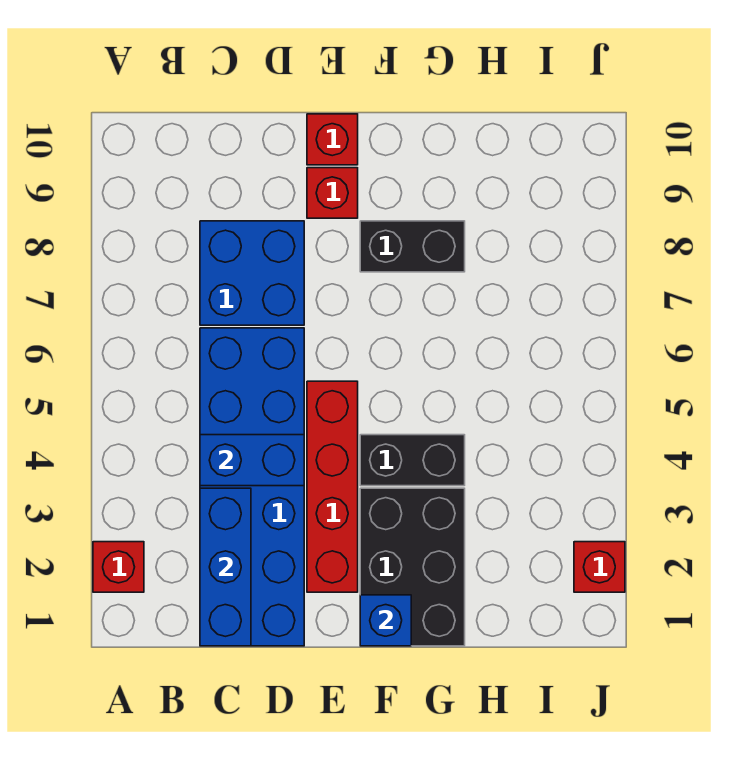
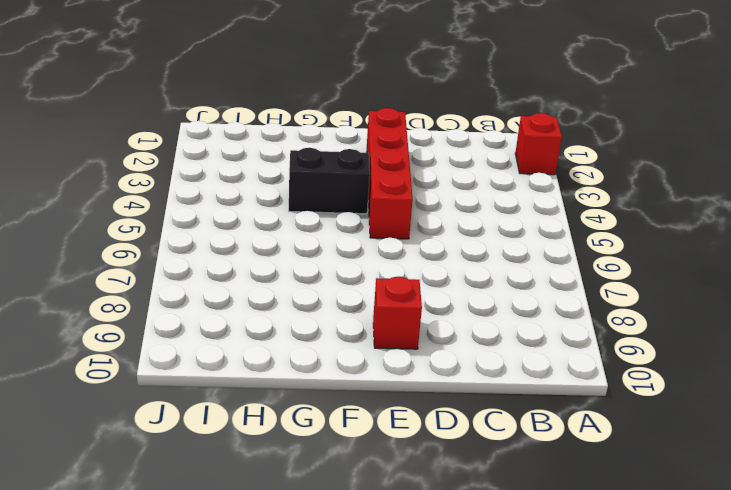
none -> blue 2x6 brick [200,328,304,646]
none -> blue 2x2 brick [200,221,304,325]
none -> red 1x1 brick [307,114,358,165]

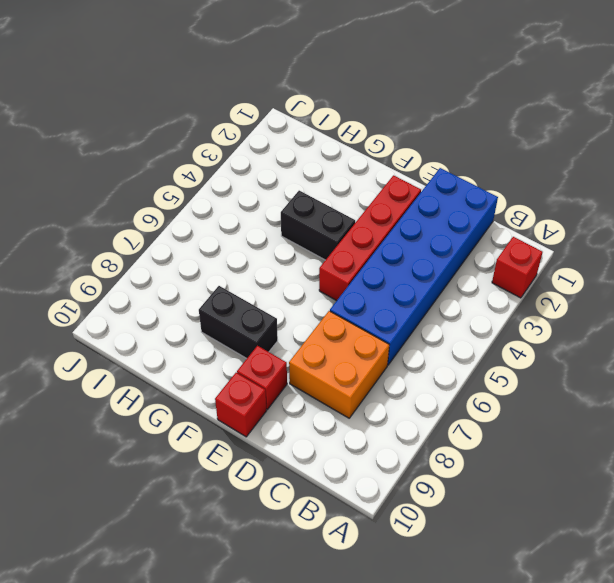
orange 2x2 brick [289,311,389,418] -> blue 2x2 brick [200,221,304,325]
none -> black 2x3 brick [360,488,465,646]
none -> red 1x1 brick [574,542,625,592]
none -> blue 1x3 brick [200,488,251,646]

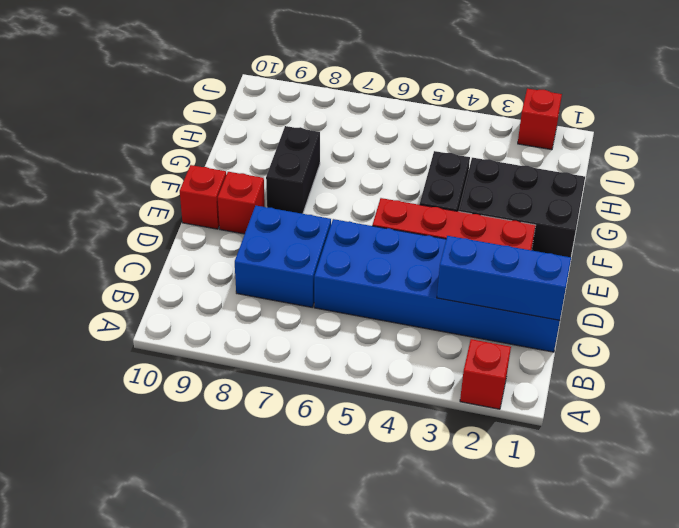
none -> blue 1x2 brick [200,435,304,486]
none -> blue 1x1 brick [360,595,411,646]

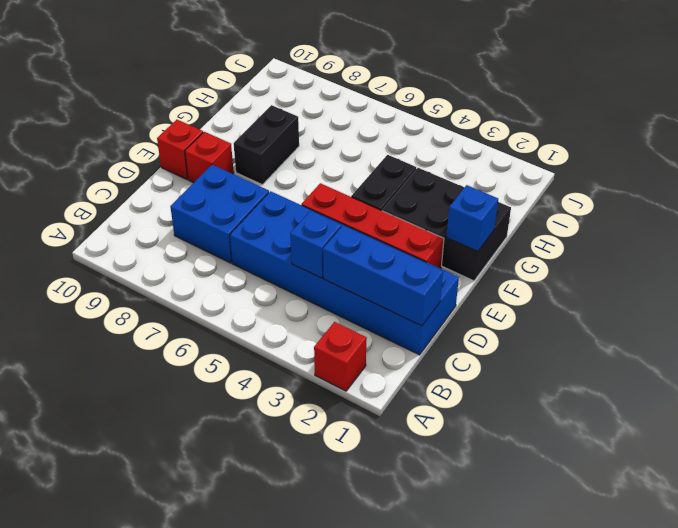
blue 1x1 brick [290,211,341,278] -> blue 1x2 brick [200,435,304,486]
none -> red 1x1 brick [574,542,625,592]

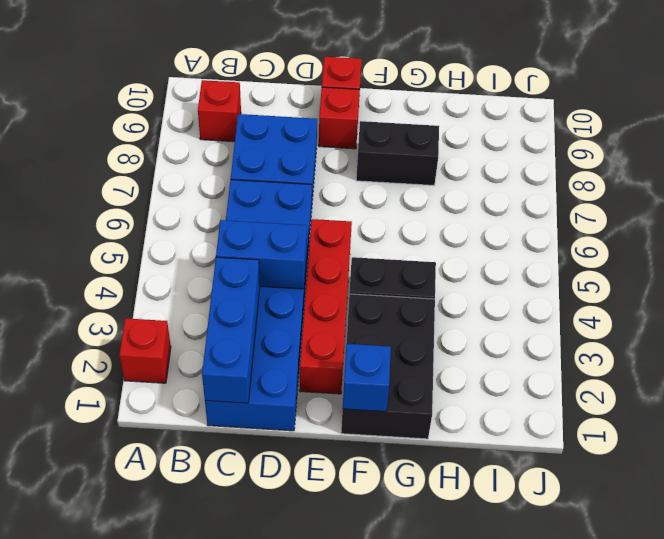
red 1x1 brick [198,80,241,142] -> red 1x1 brick moved to [574,542,625,592]

